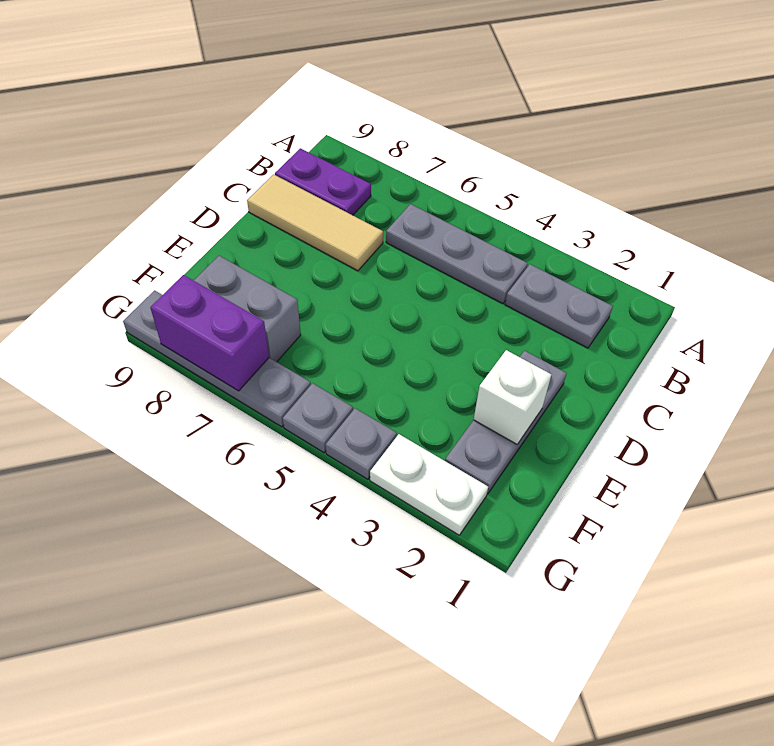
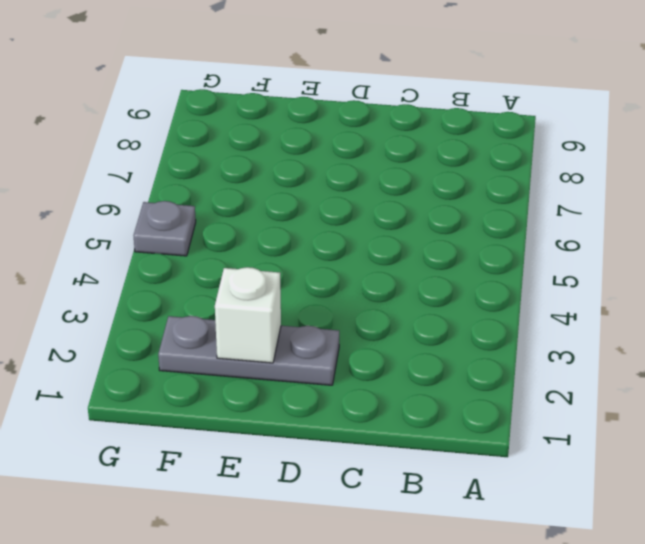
none -> grey 1x2 plate [505,264,613,348]
none -> grey 1x3 plate [386,204,528,304]
none -> purple 1x2 plate [275,148,371,215]

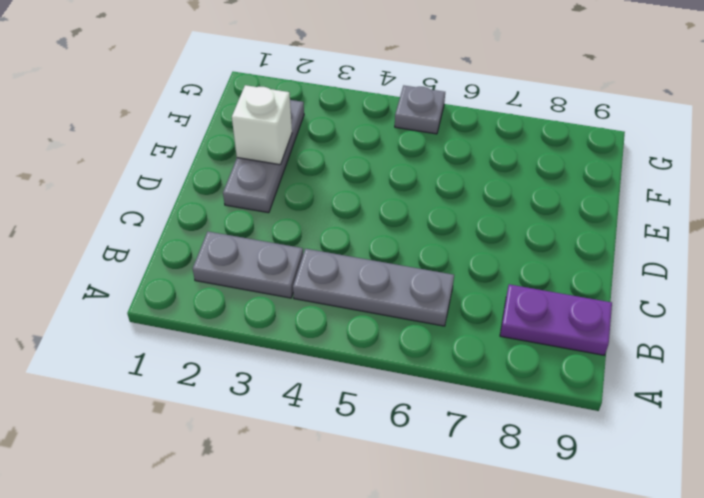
none -> tan 1x3 tile [247,174,383,271]
none -> grey 1x2 brick [194,256,301,362]
none -> white 1x2 plate [370,434,488,535]

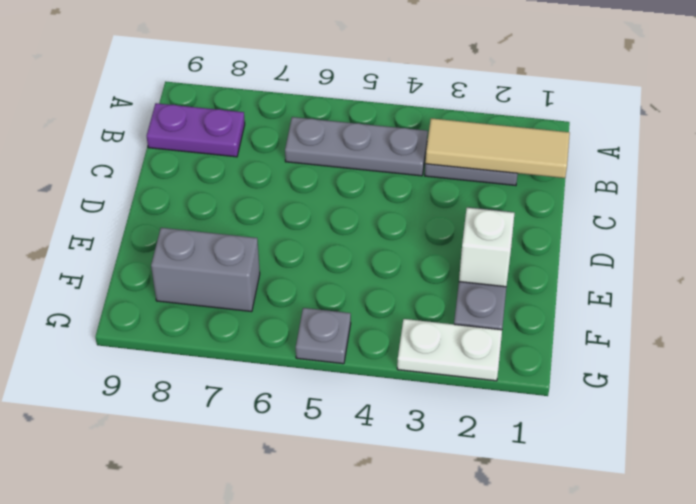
tan 1x3 tile [425,118,570,178] -> tan 1x3 tile moved to [247,174,383,271]
none -> grey 1x1 plate [326,408,397,479]
none -> grey 1x4 plate [123,290,311,427]
none -> purple 1x2 brick [150,275,269,391]

